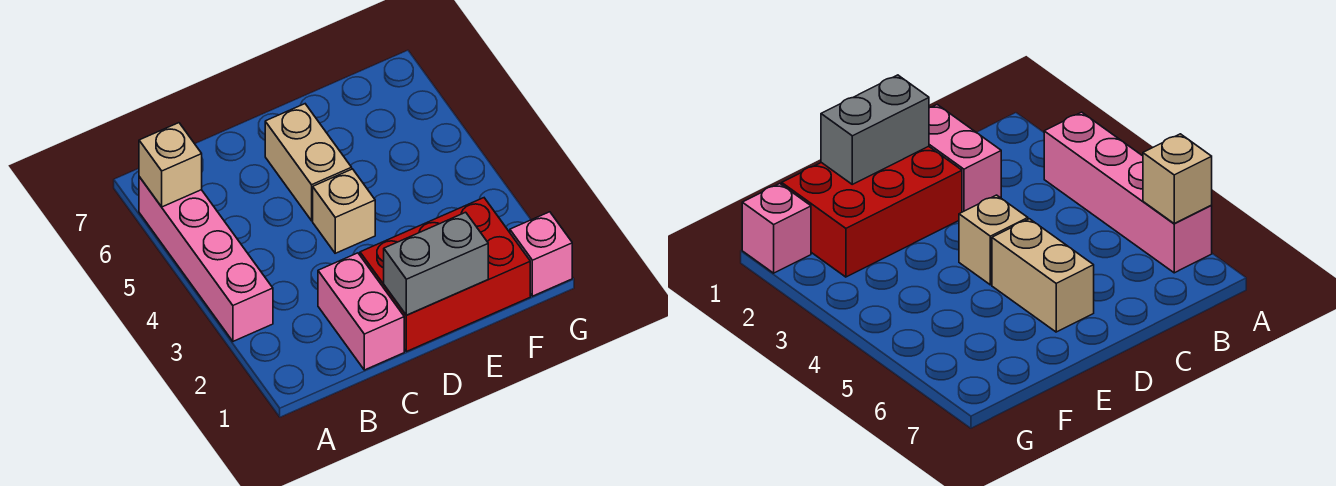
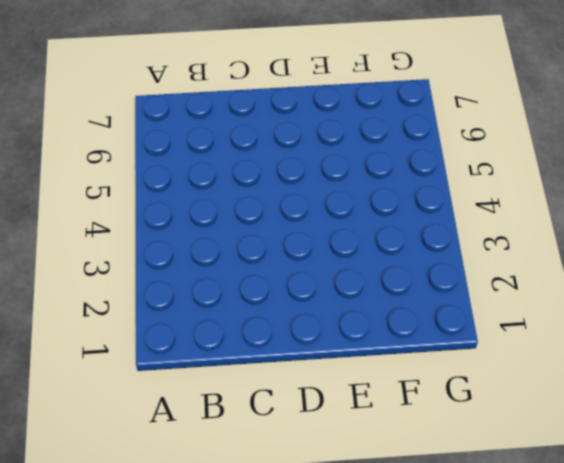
none -> pink 1x4 brick [139,177,273,341]
none -> pink 1x2 brick [318,253,404,370]

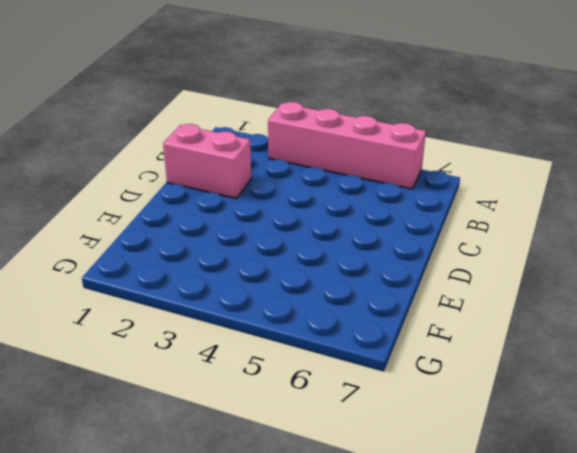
none -> red 2x3 brick [360,198,530,352]
none -> tan 1x1 brick [313,169,375,253]

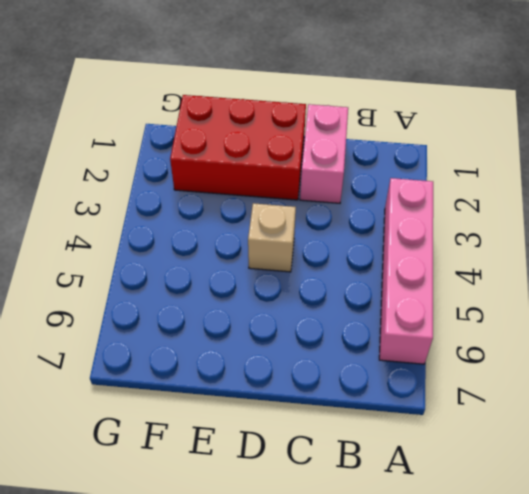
none -> tan 1x2 brick [265,104,352,221]
none -> pink 1x1 brick [510,212,572,296]

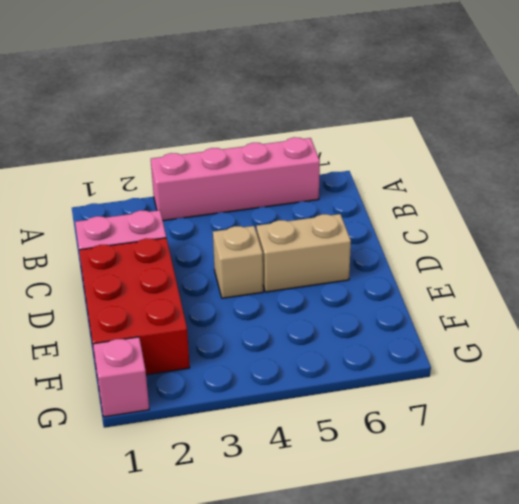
none -> tan 1x1 brick [139,123,202,207]
none -> grey 1x2 brick [384,212,488,315]

